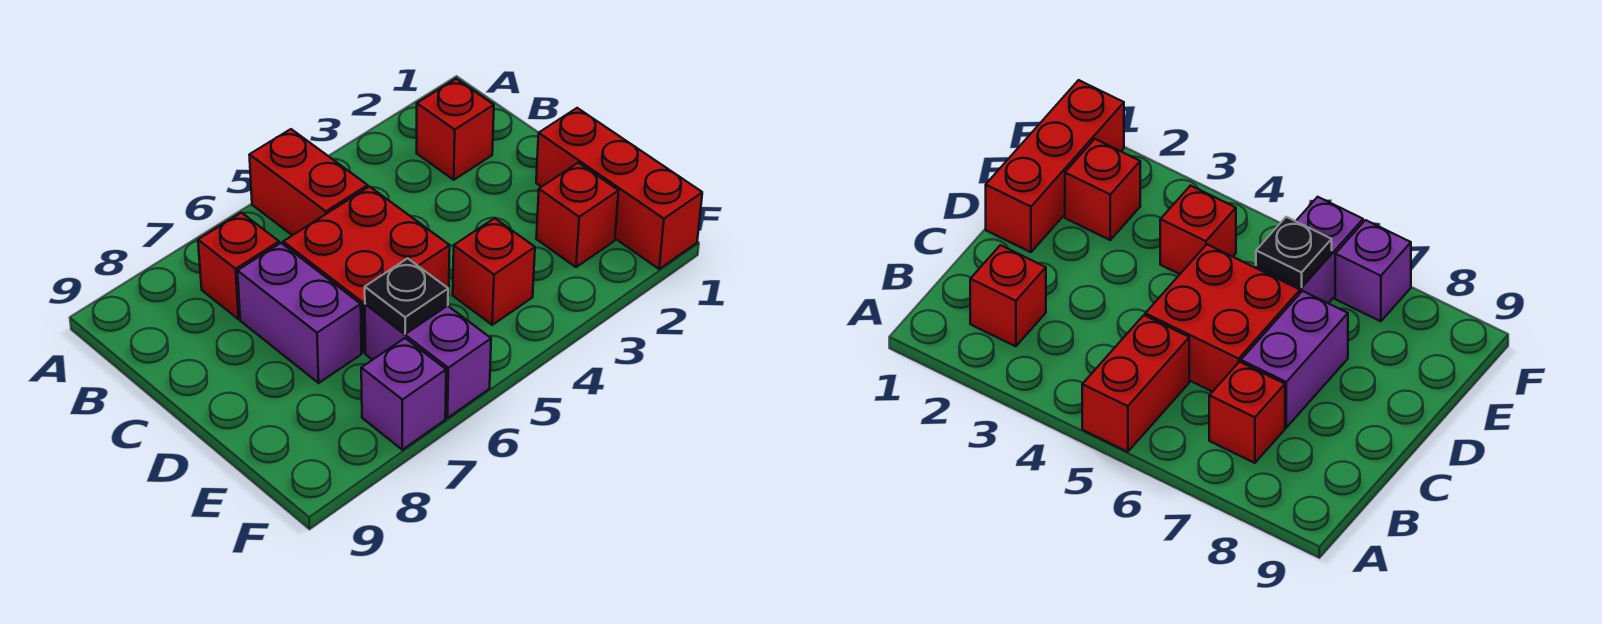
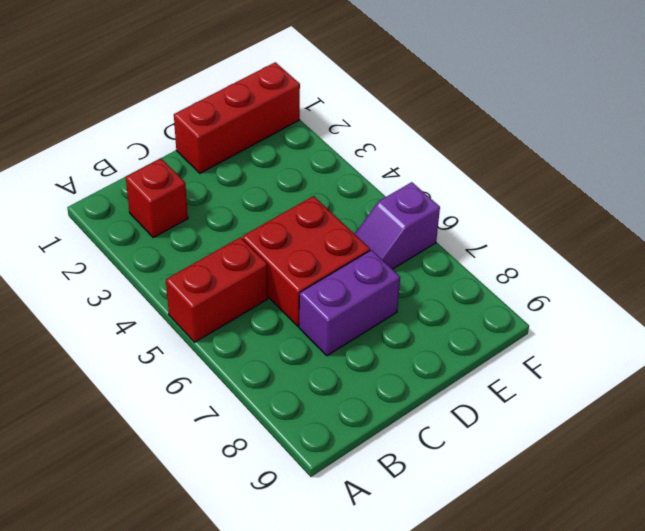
purple 1x2 slope [355,182,440,269] -> purple 1x2 brick [365,304,491,418]
none -> red 1x1 brick [198,213,279,319]
none -> red 1x1 brick [536,163,619,267]

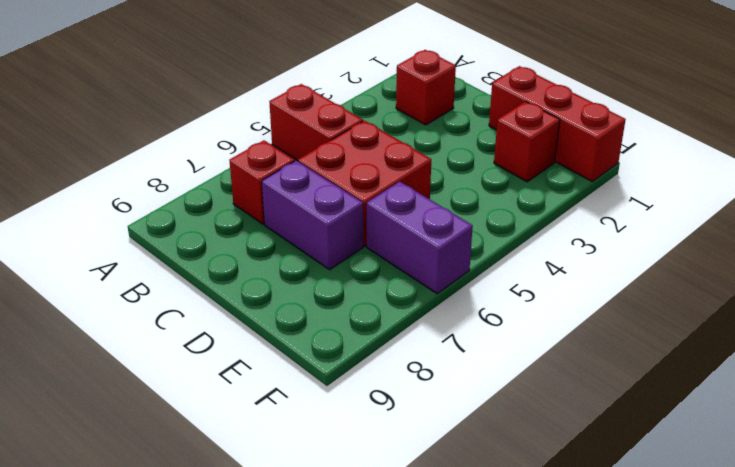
none -> red 1x1 brick [453,218,535,325]
none -> purple 1x1 brick [361,338,446,450]

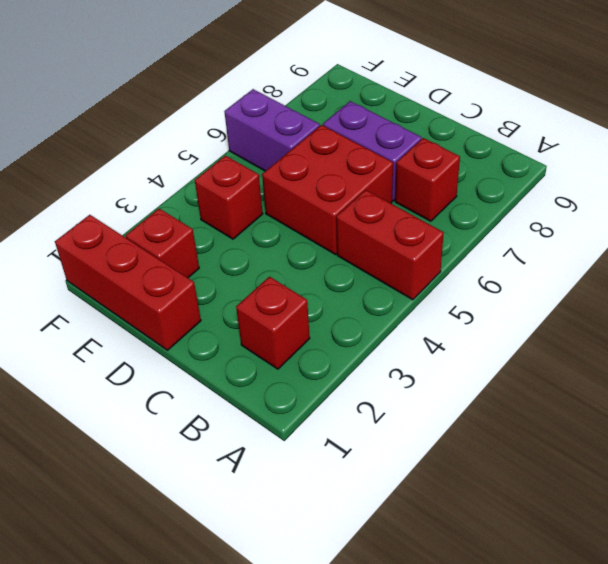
none -> purple 1x1 brick [361,338,446,450]
none -> black 1x1 plate [365,258,448,334]

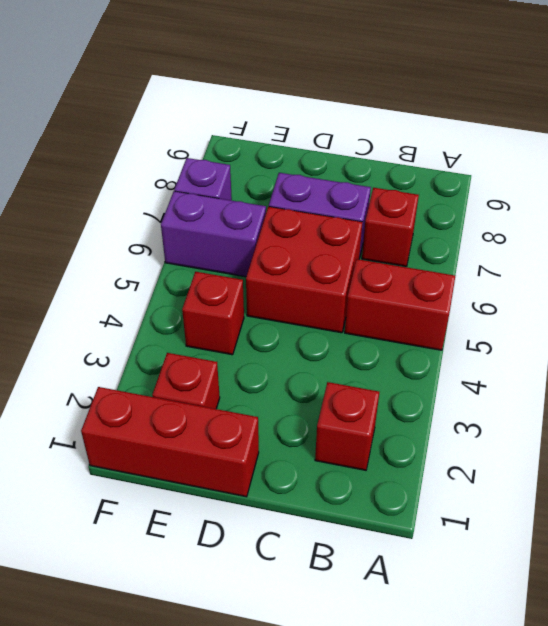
none -> black 1x1 plate [365,258,448,334]

